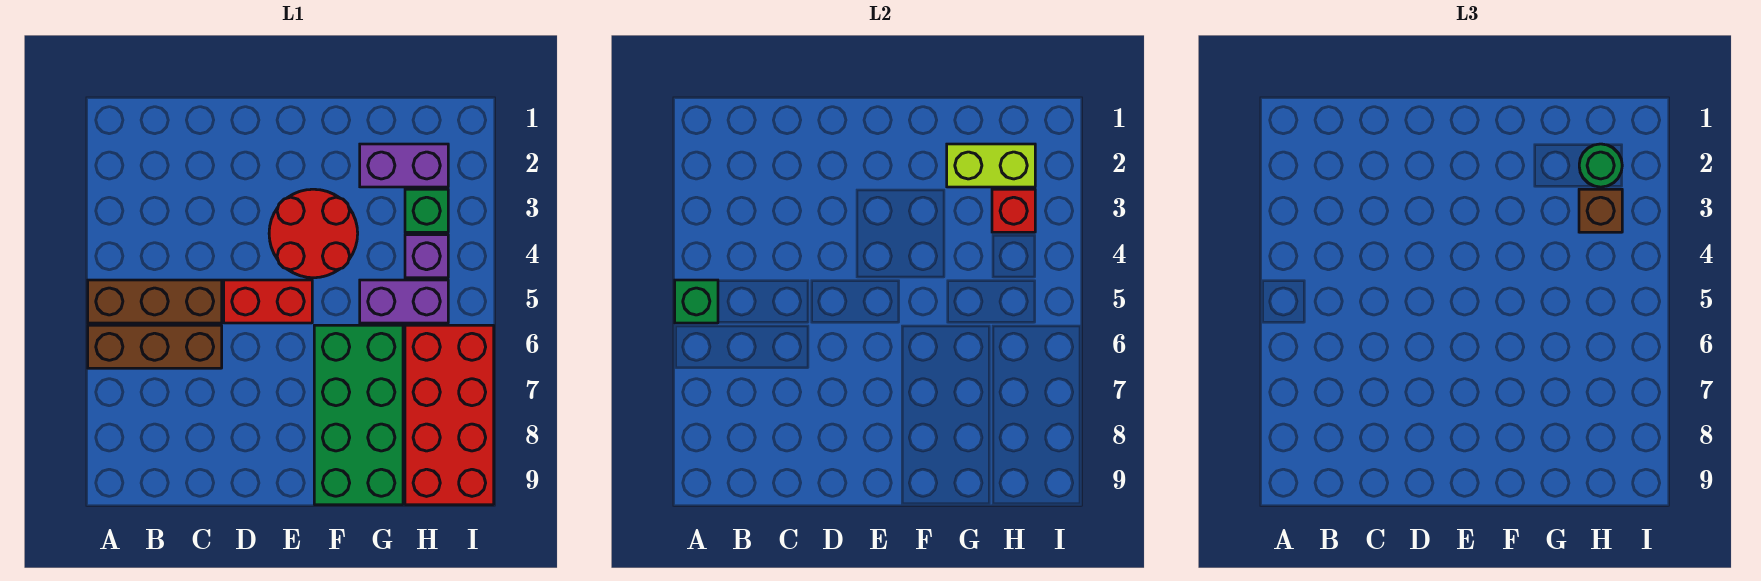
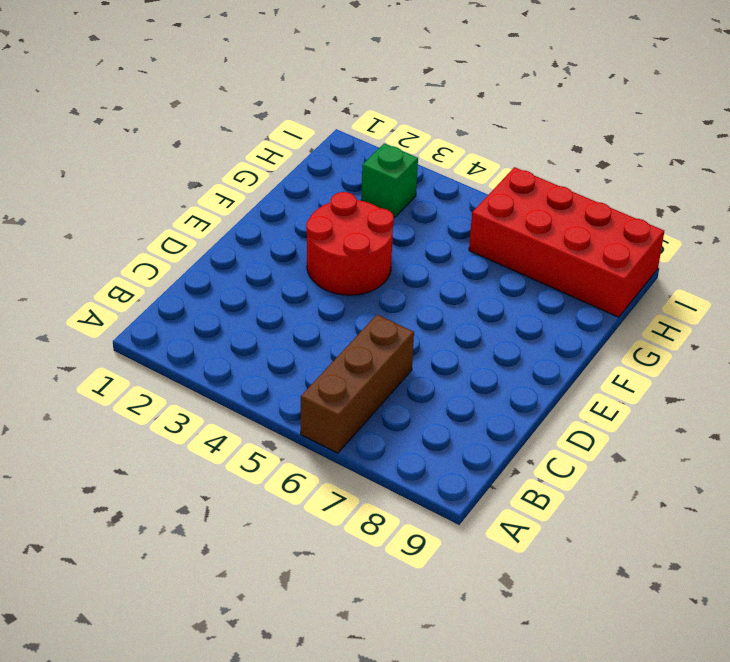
none -> brown 1x3 brick [88,280,222,323]
none -> red 1x2 brick [224,280,312,323]
none -> green 2x4 brick [314,325,403,505]

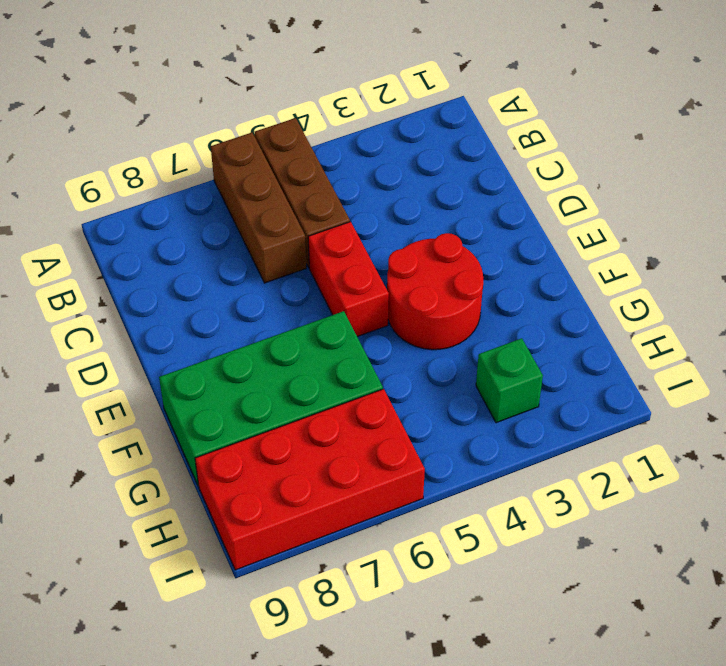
none -> purple 1x2 brick [360,144,448,187]
none -> purple 1x2 brick [360,280,448,323]
none -> purple 1x1 brick [405,235,448,278]

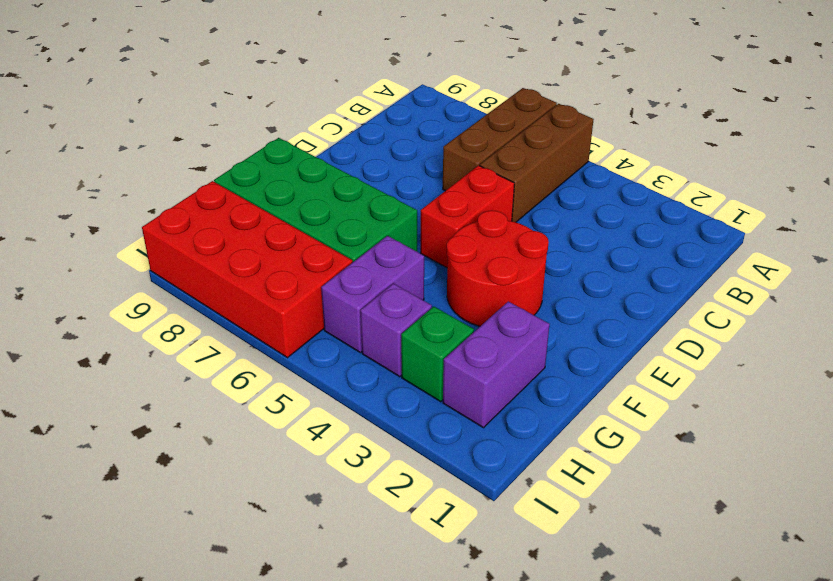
none -> green 1x1 brick [675,280,718,323]
none -> lime 1x2 brick [947,144,1035,187]
none -> red 1x1 brick [992,189,1035,232]

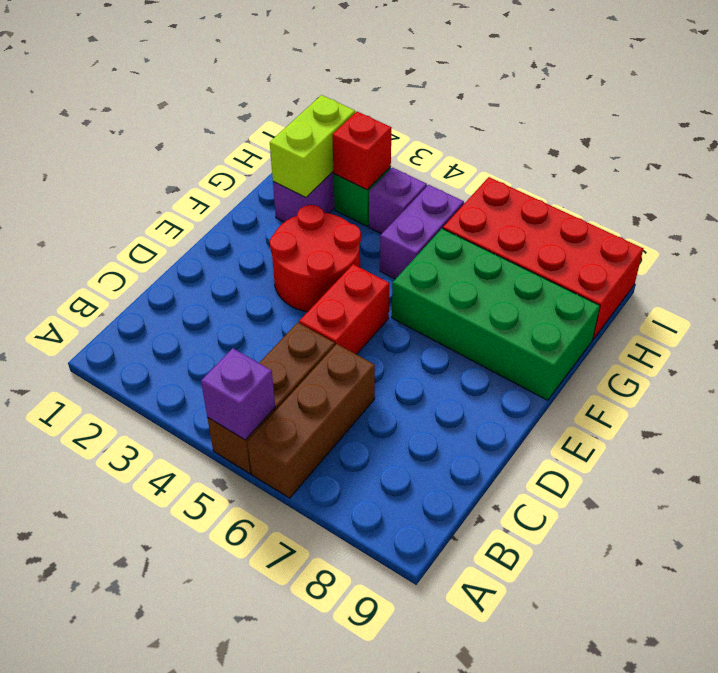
purple 1x1 brick [201,348,275,440] -> green 1x1 brick [675,280,718,323]
none -> green 1x1 round brick [1579,144,1622,187]
none -> brown 1x1 brick [1579,189,1622,232]

